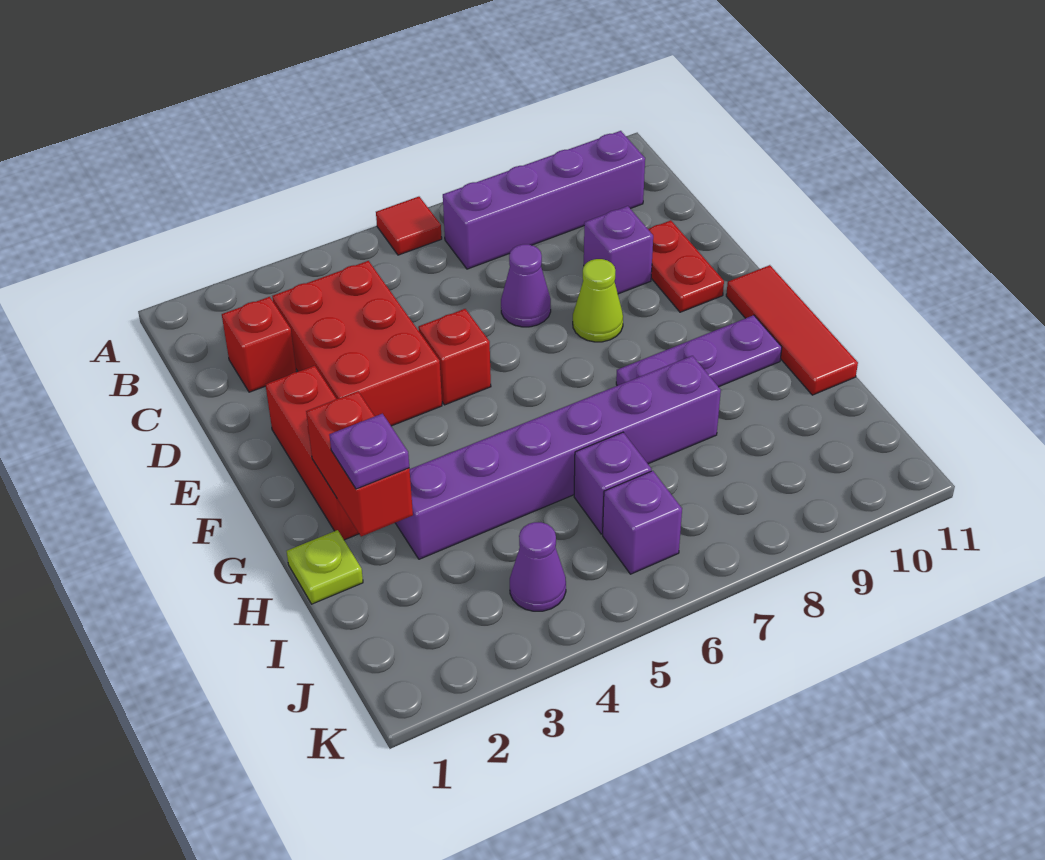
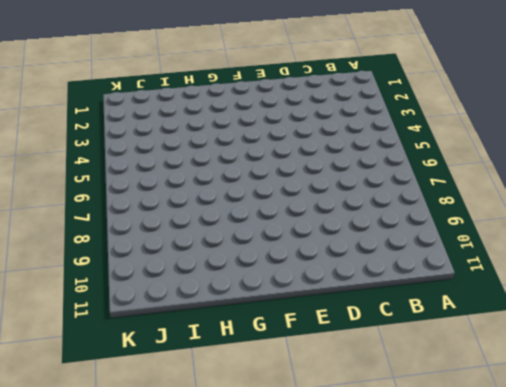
none -> red 1x1 tile [376,197,442,255]
none -> purple 1x4 brick [443,131,645,269]
none -> red 1x1 brick [222,297,296,392]

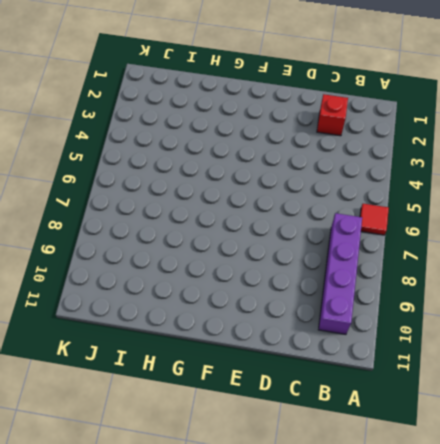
none -> red 2x3 brick [272,261,442,426]
none -> purple 1x1 cone [501,244,551,327]
none -> purple 1x1 brick [584,206,653,294]

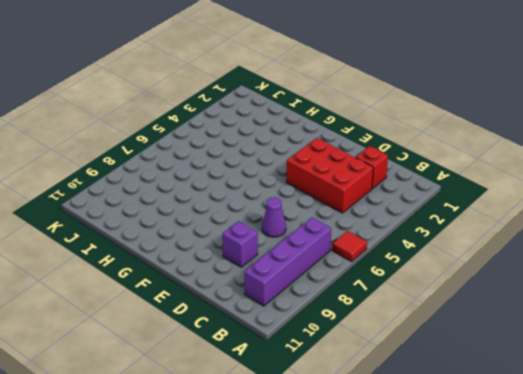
none -> red 1x2 plate [648,220,724,312]
none -> red 1x3 brick [265,366,359,540]
none -> red 1x1 brick [418,309,491,405]

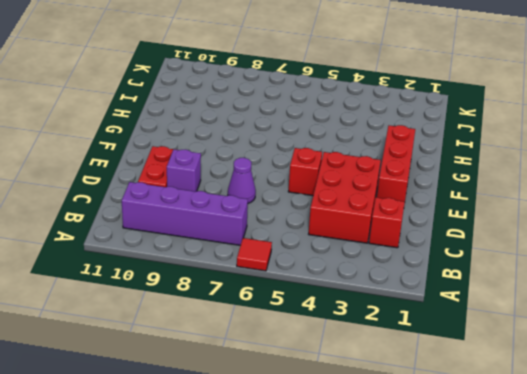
none -> lime 1x1 cone [573,259,623,342]
none -> red 1x3 tile [726,265,858,395]
none -> purple 1x3 plate [616,315,782,387]

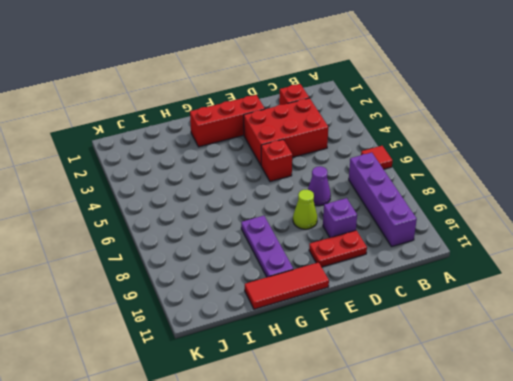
none -> lime 1x1 plate [287,530,363,604]
none -> purple 1x6 brick [396,356,721,559]
none -> purple 1x1 brick [574,432,651,534]

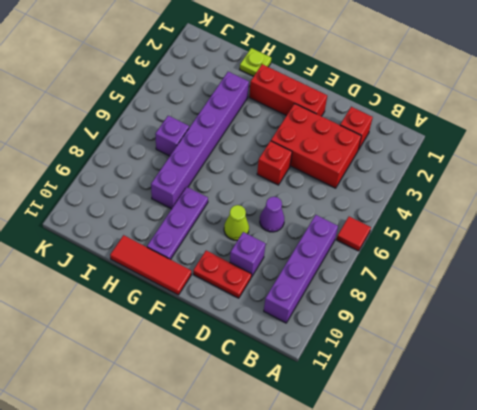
none -> purple 1x1 cone [510,522,566,611]
none -> purple 1x1 brick [603,471,682,574]
none -> red 1x2 brick [306,391,413,536]

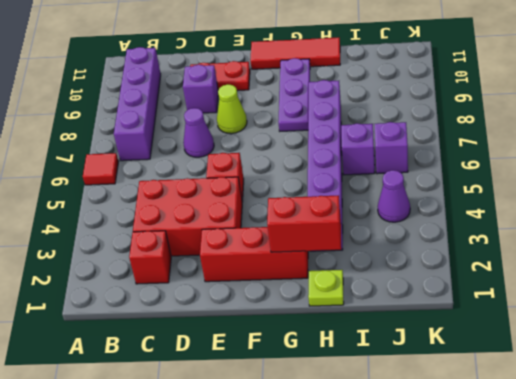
none -> purple 1x1 plate [329,414,409,489]

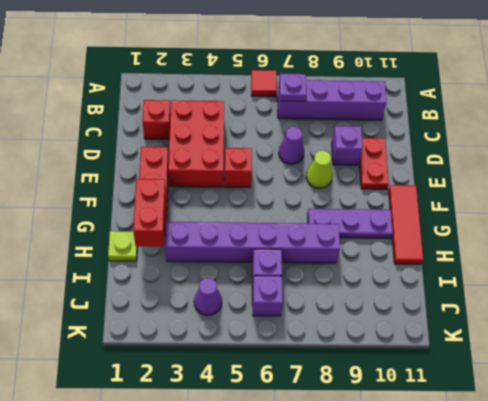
purple 1x1 plate [279,74,306,101] -> purple 1x1 plate moved to [329,414,409,489]

